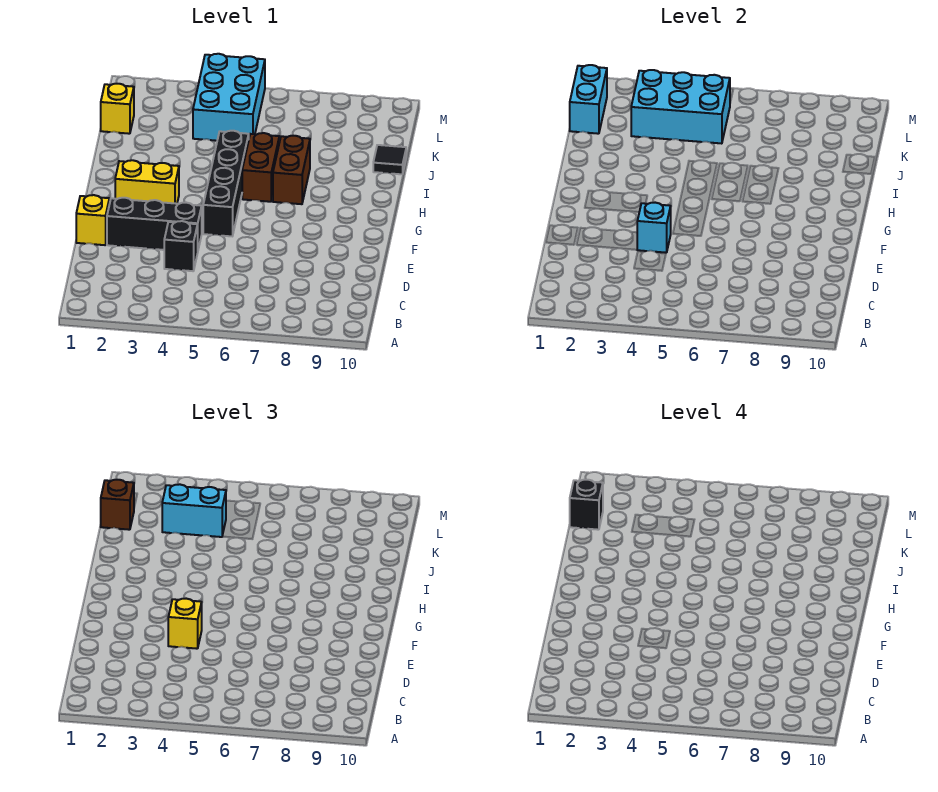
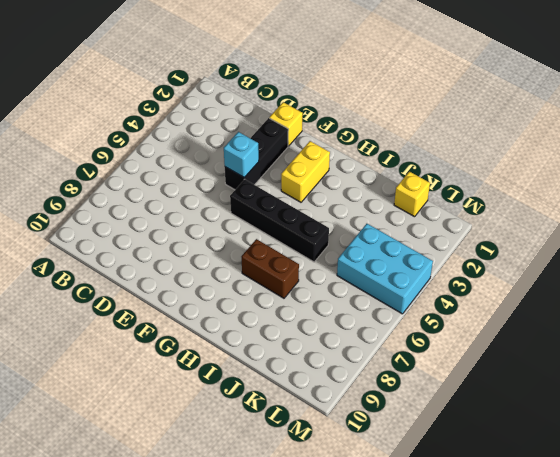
none -> black 1x1 brick [164,221,198,271]
none -> brown 1x2 brick [242,133,279,202]
none -> black 1x1 tile [373,145,406,174]

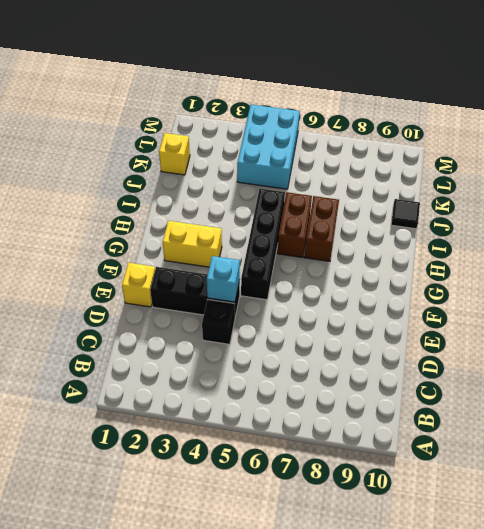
none -> cyan 1x2 brick [570,65,607,134]
none -> cyan 2x3 brick [631,70,730,144]
none -> yellow 1x1 brick [168,599,202,649]

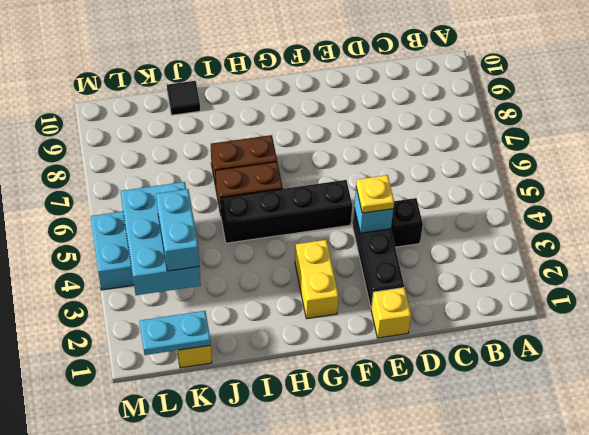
yellow 1x1 plate [356,175,394,213] -> yellow 1x1 brick [168,599,202,649]
cyan 1x2 plate [140,311,211,355] -> cyan 1x2 brick [570,65,607,134]
none -> brown 1x1 brick [101,480,134,530]
none -> black 1x1 brick [570,480,603,530]

